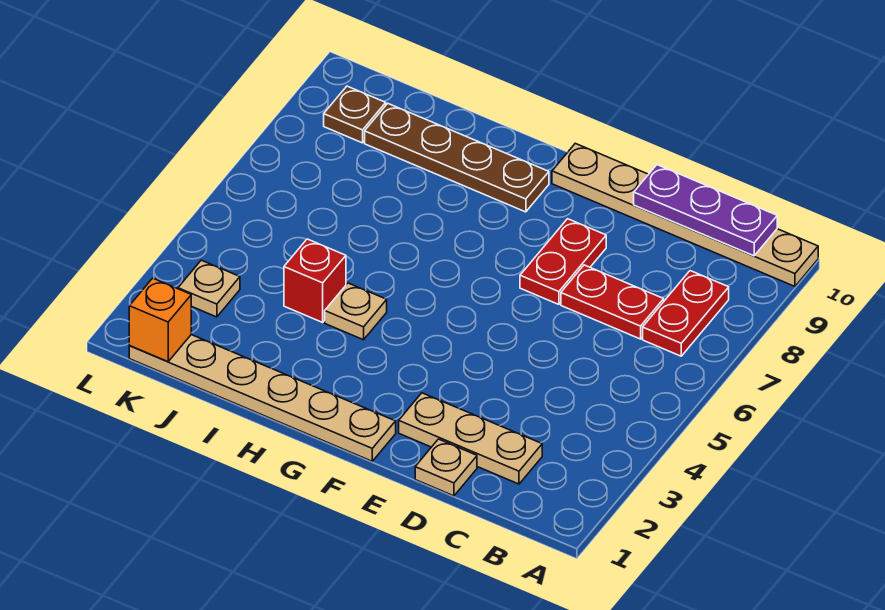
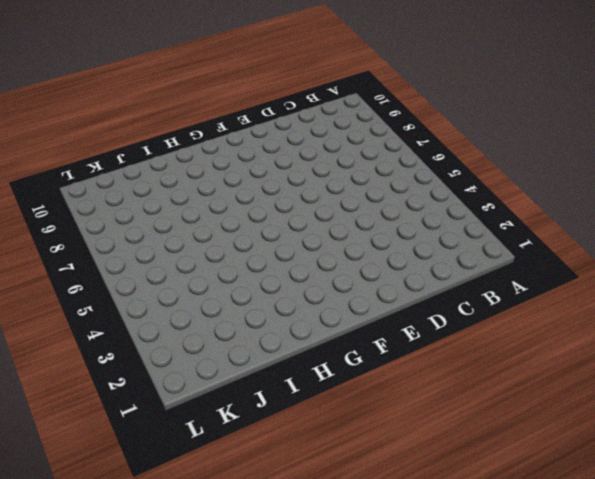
none -> tan 1x6 plate [552,143,818,286]
none -> red 1x2 plate [643,271,729,356]
none -> tan 1x3 plate [399,393,542,484]

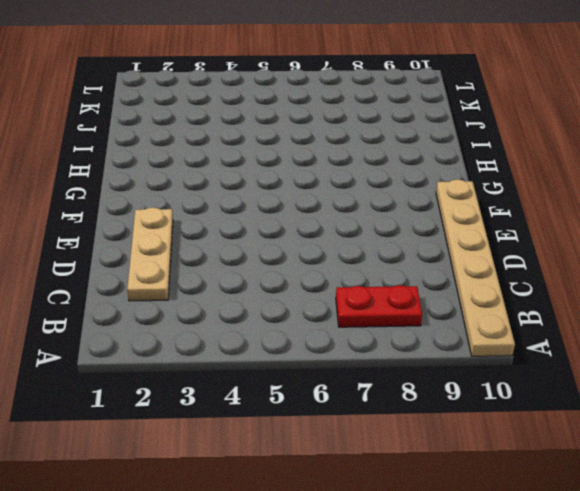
none -> red 1x2 plate [561,265,664,339]
none -> tan 1x1 plate [415,439,477,496]
none -> red 1x2 plate [520,219,606,304]

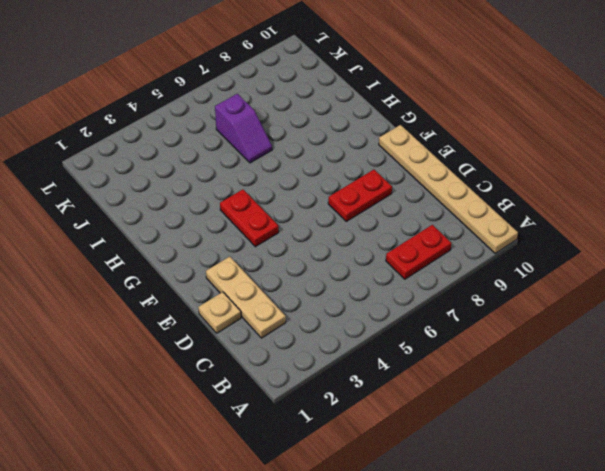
red 1x2 plate [220,189,279,247] -> red 1x2 plate moved to [561,265,664,339]
purple 1x2 slope [215,94,272,163] -> none
none -> tan 1x6 plate [129,335,396,461]
none -> brown 1x4 plate [365,104,549,212]
none -> tan 1x1 plate [325,283,387,340]

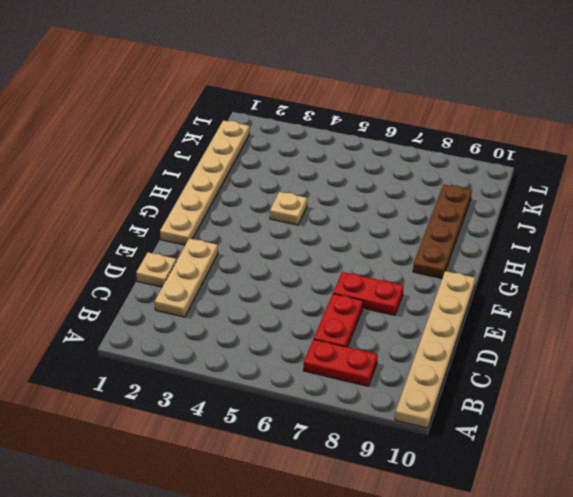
none -> red 1x1 brick [284,239,346,322]
none -> tan 1x1 plate [178,260,240,317]
none -> brown 1x1 plate [324,86,386,143]

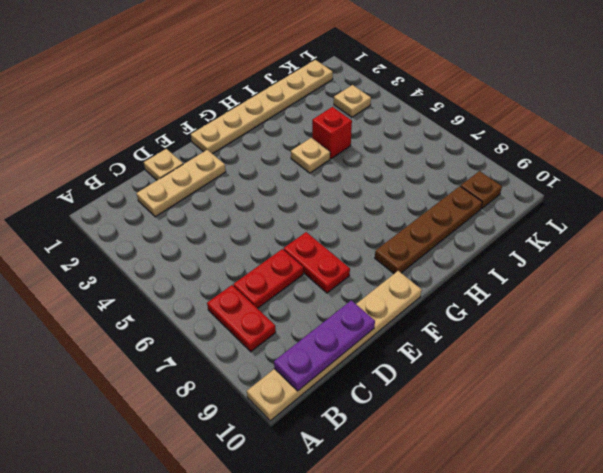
none -> orange 1x1 brick [129,278,191,362]

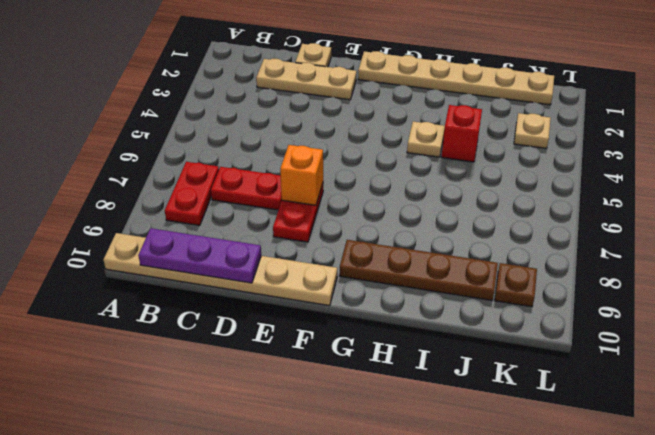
orange 1x1 brick [280,145,323,205] -> orange 1x1 brick moved to [129,278,191,362]

